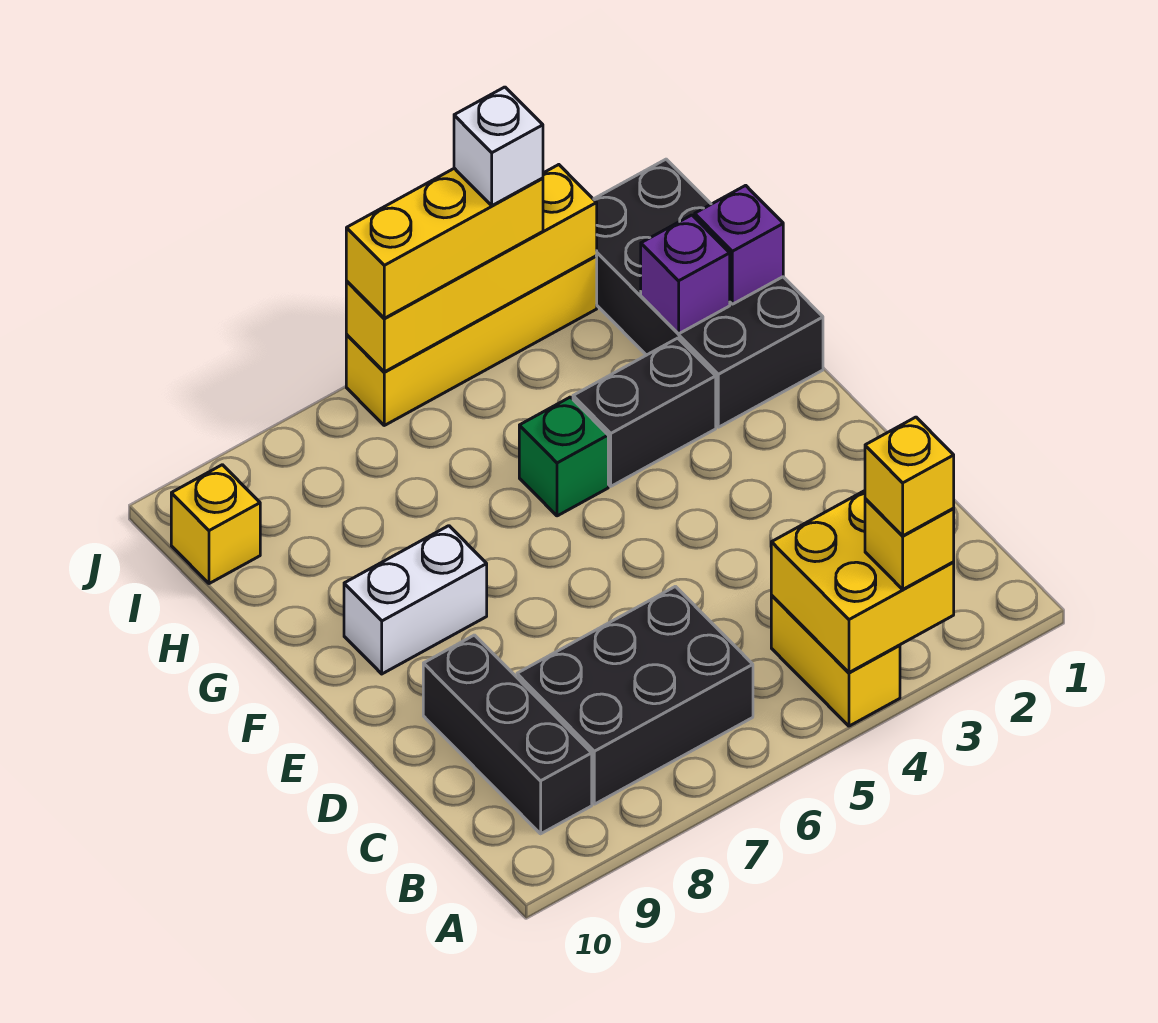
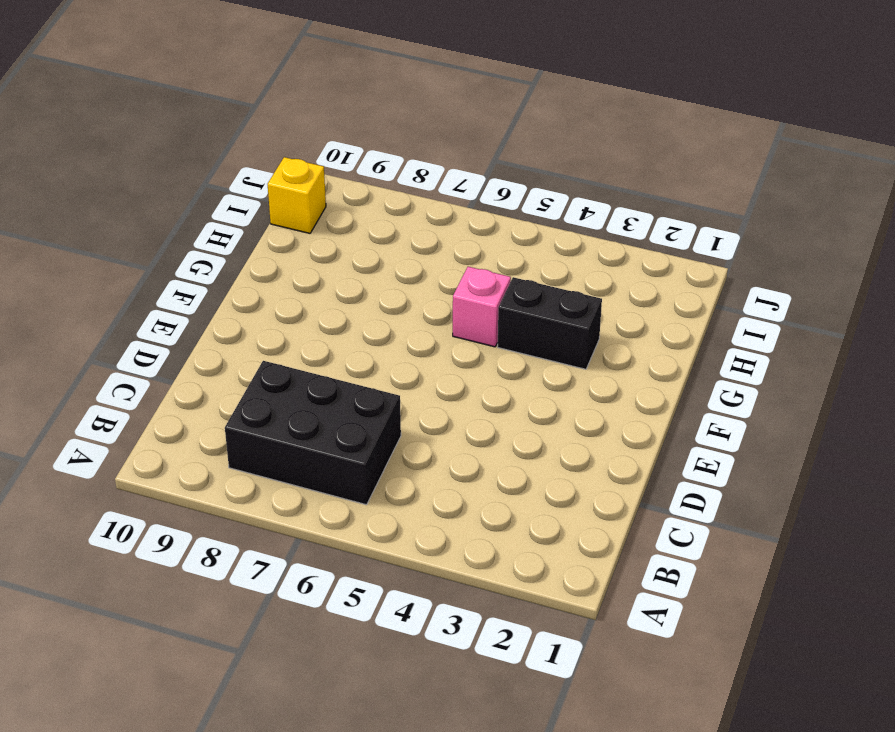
pink 1x1 brick [453,267,511,347] -> green 1x1 brick [519,397,608,516]
none -> yellow 1x2 brick [771,596,900,726]
none -> black 1x3 brick [423,635,592,834]
none -> white 1x2 brick [344,526,487,674]

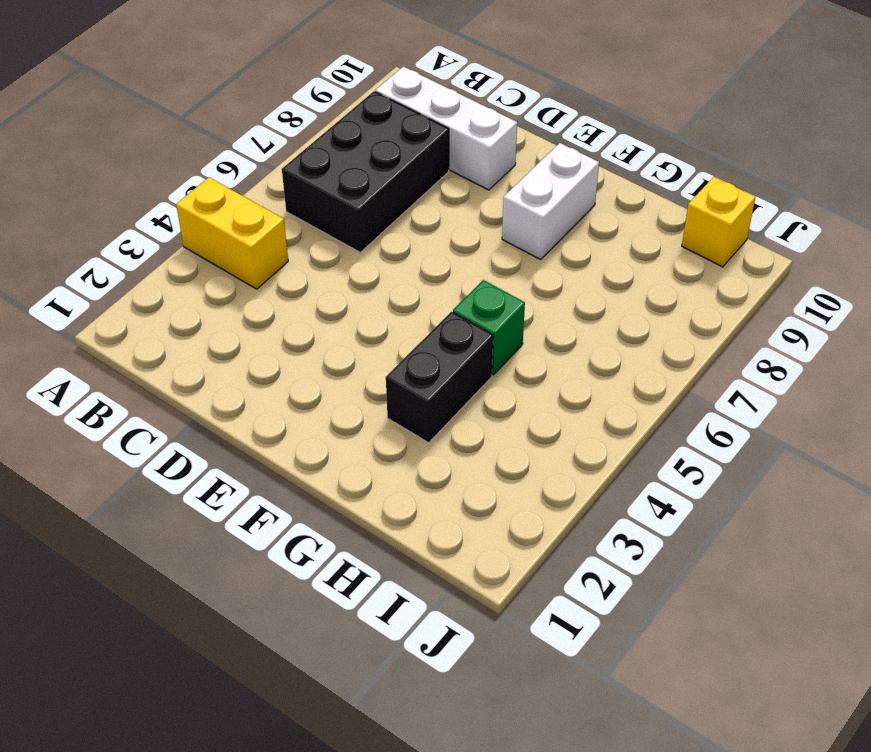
white 1x3 brick [375,66,517,190] -> black 1x3 brick [423,635,592,834]
none -> black 2x4 brick [594,159,823,427]
none -> yellow 1x4 brick [346,256,597,425]
none -> yellow 2x2 brick [771,491,954,673]

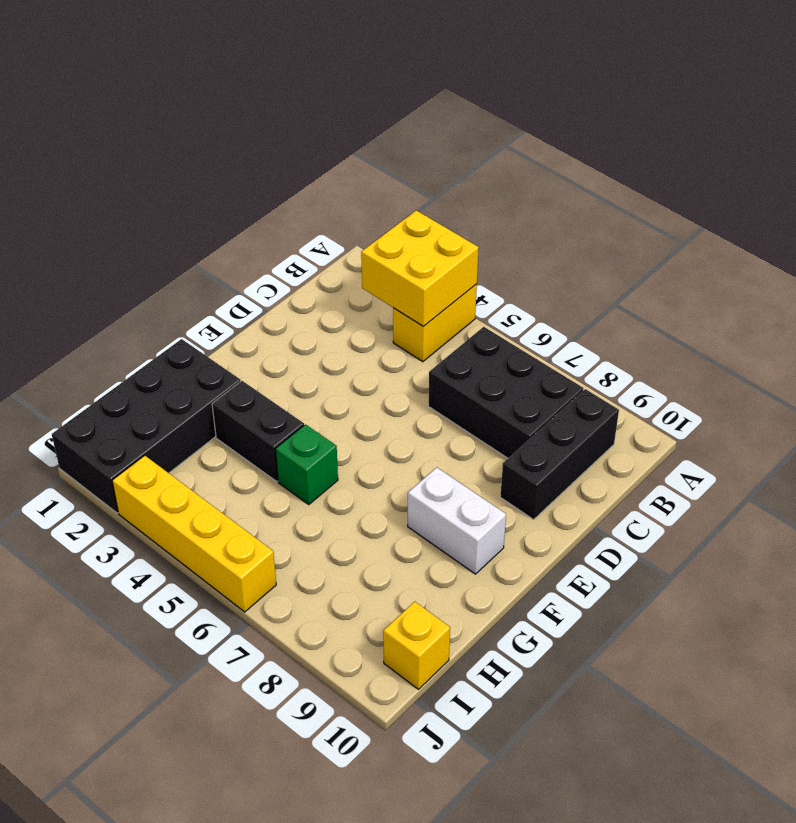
none -> purple 1x1 brick [695,185,783,304]
none -> purple 1x1 brick [641,215,730,334]
none -> yellow 1x4 brick [346,165,597,372]

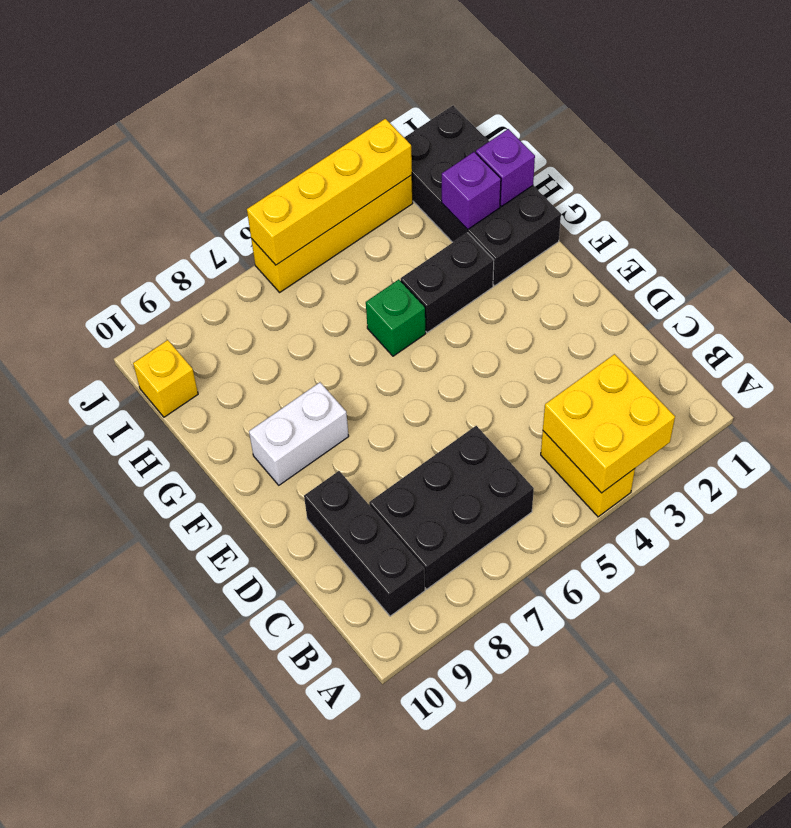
none -> yellow 1x1 brick [865,499,954,589]
none -> yellow 1x3 brick [346,168,543,318]
none -> yellow 1x1 brick [865,417,954,536]

